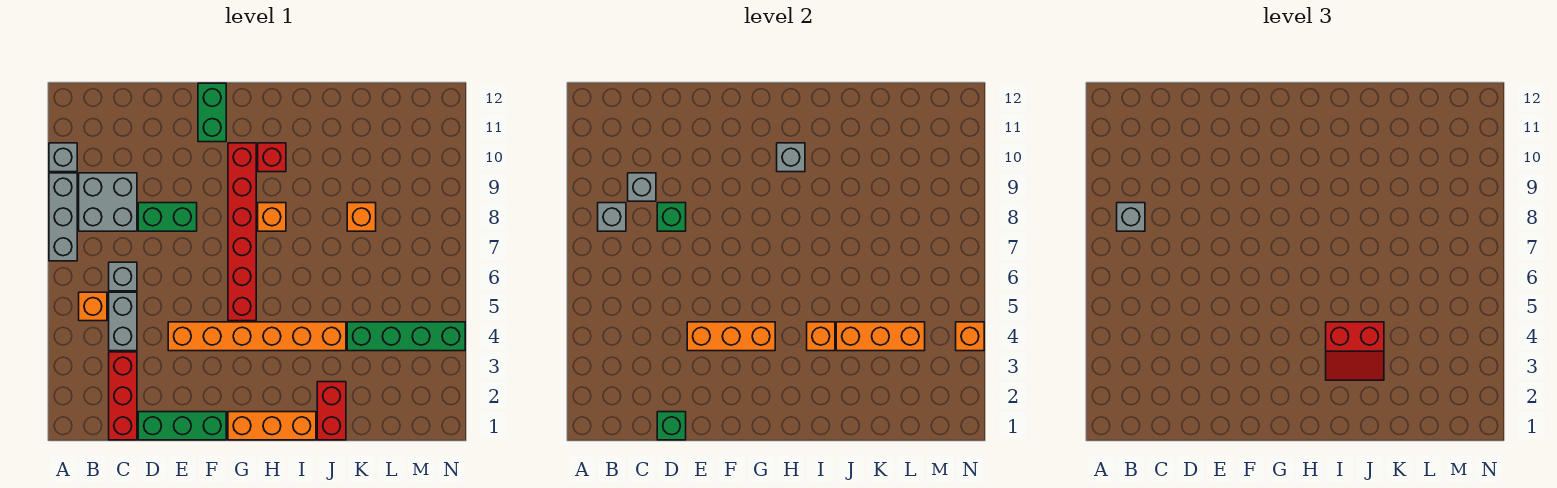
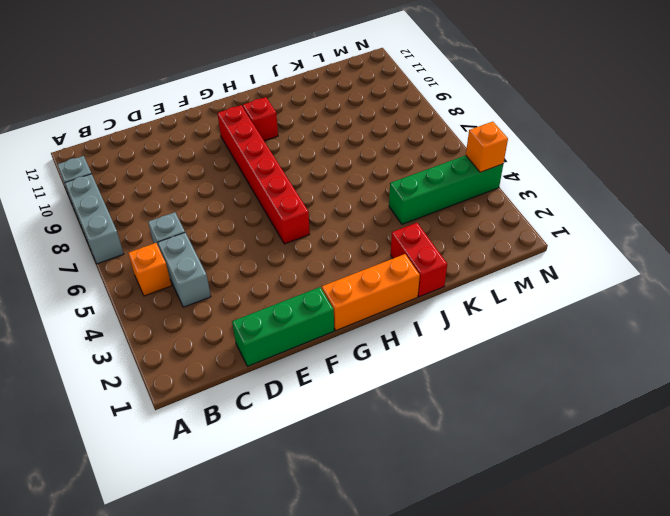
none -> grey 2x2 brick [79,173,137,231]
none -> red 1x3 brick [109,352,137,440]
none -> green 1x2 brick [138,203,197,231]

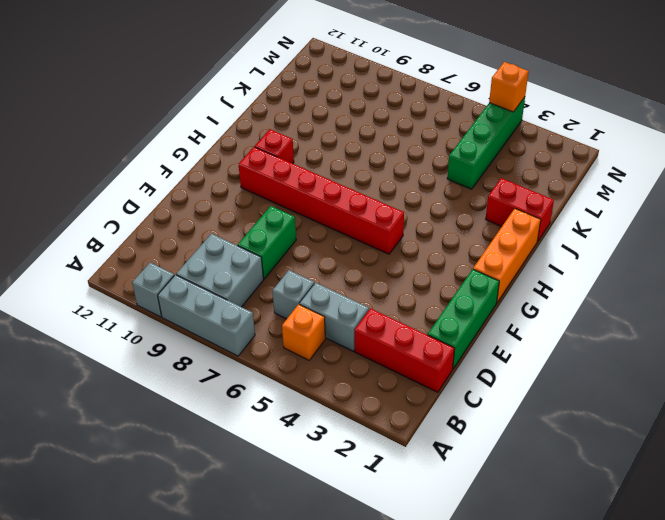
none -> orange 1x6 brick [168,322,346,351]
none -> green 1x2 brick [198,83,226,142]
none -> orange 1x1 brick [258,203,286,231]

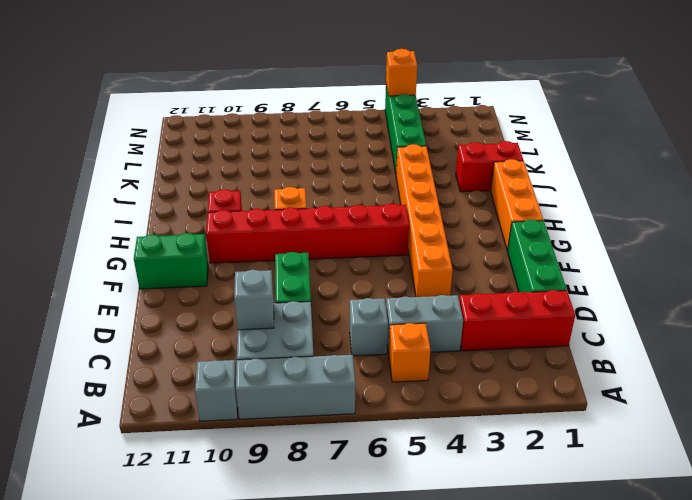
none -> orange 1x1 brick [347,203,376,231]
none -> grey 1x1 brick [598,203,626,231]
none -> green 1x1 brick [657,412,686,440]

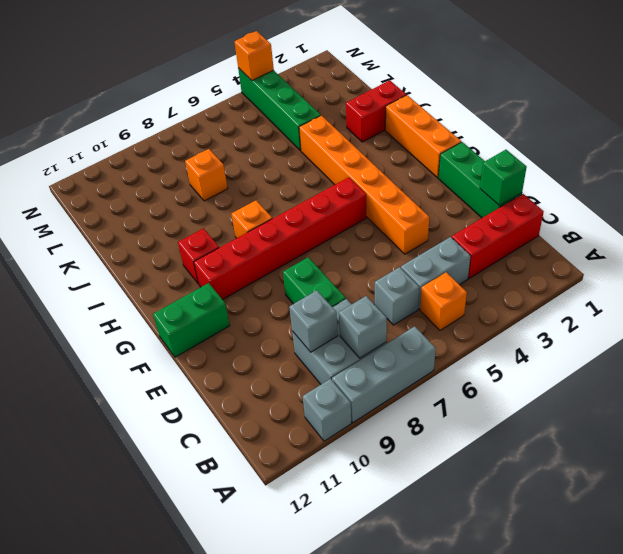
none -> green 1x1 brick [657,203,686,231]
none -> orange 1x3 brick [687,322,775,351]
none -> grey 1x1 brick [777,143,805,172]

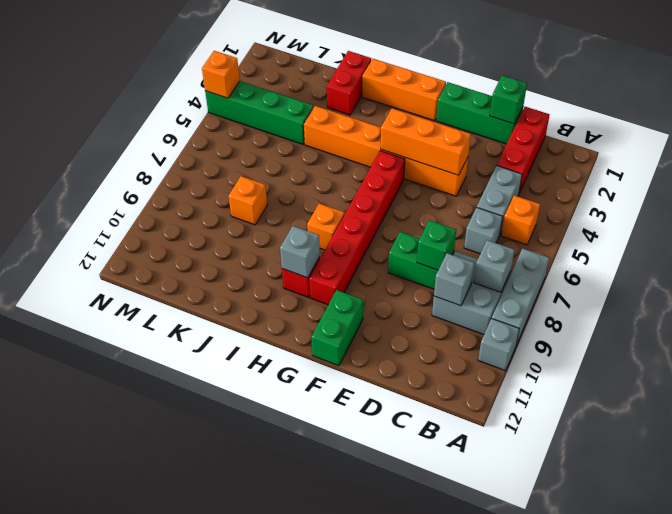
none -> orange 1x1 brick [807,322,835,351]
none -> orange 1x3 brick [836,322,925,351]
none -> grey 1x1 brick [1117,203,1145,231]

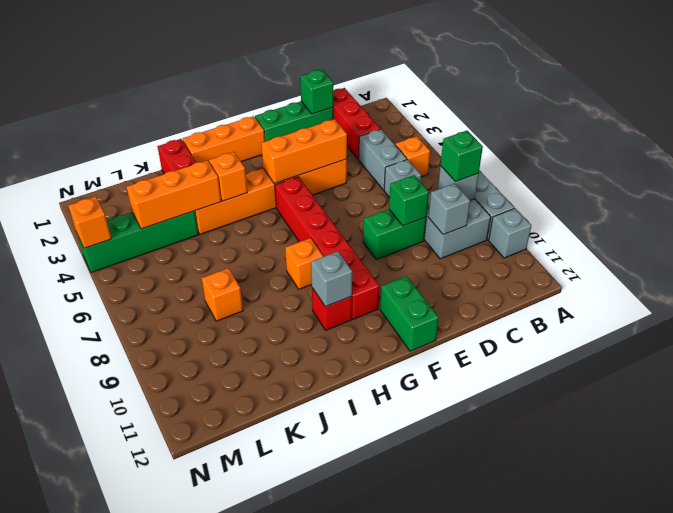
green 1x1 brick [441,131,483,182] -> grey 1x1 brick [1117,203,1145,231]
none -> red 2x2 slope [1326,322,1384,380]

